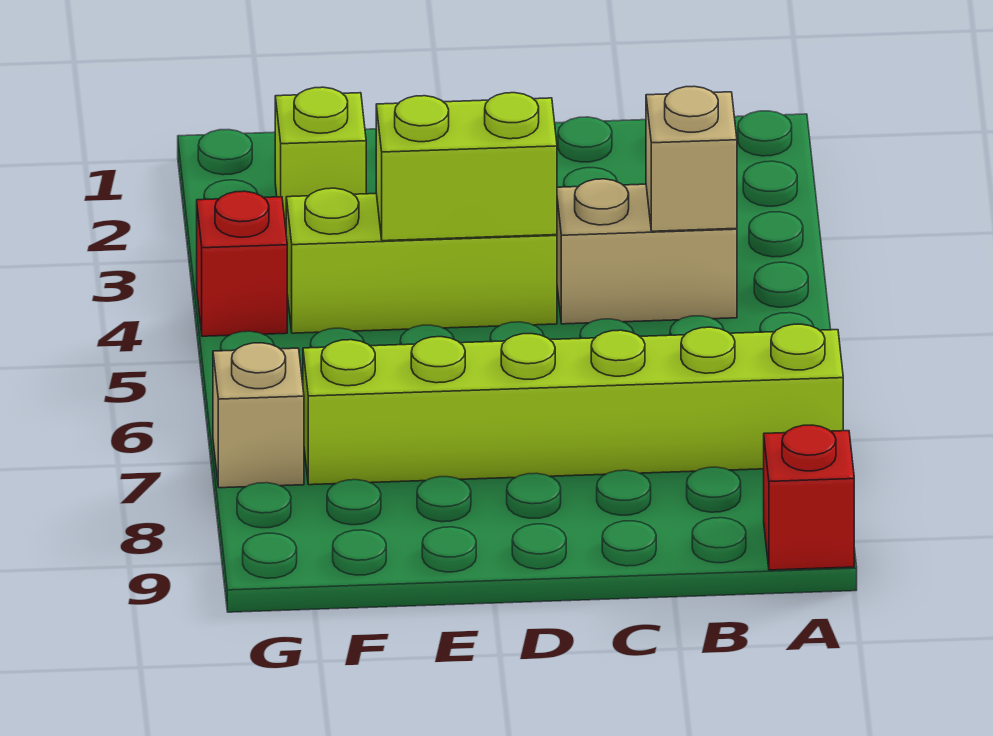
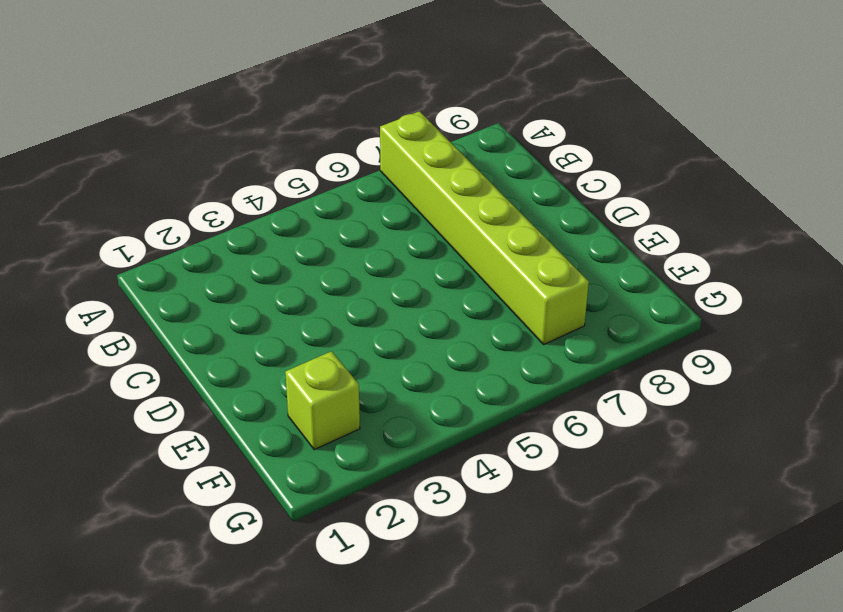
none -> red 1x1 brick [764,425,854,570]
none -> tan 1x2 brick [557,179,737,324]

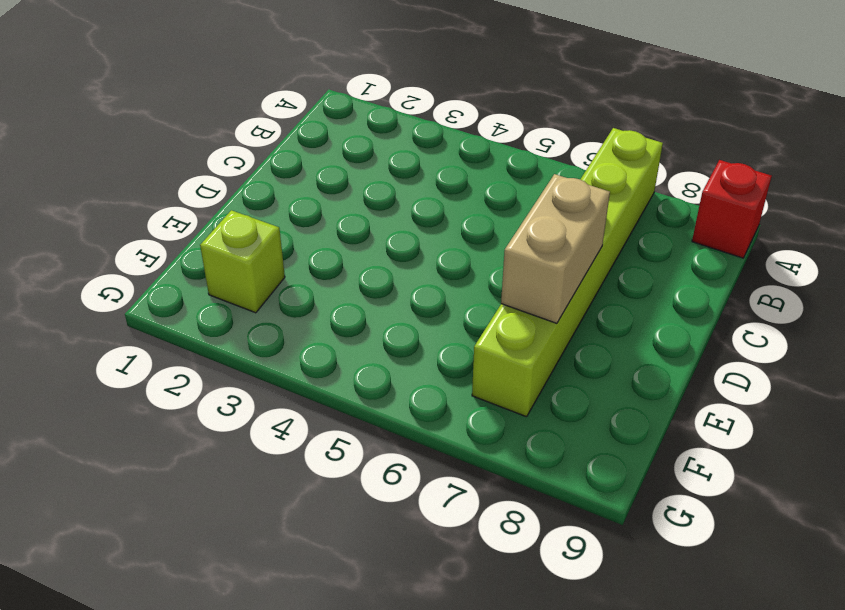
tan 1x2 brick [501,174,610,323] -> tan 1x2 brick moved to [557,179,737,324]
none -> lime 1x3 brick [286,188,557,333]
none -> red 1x1 brick [197,191,287,336]

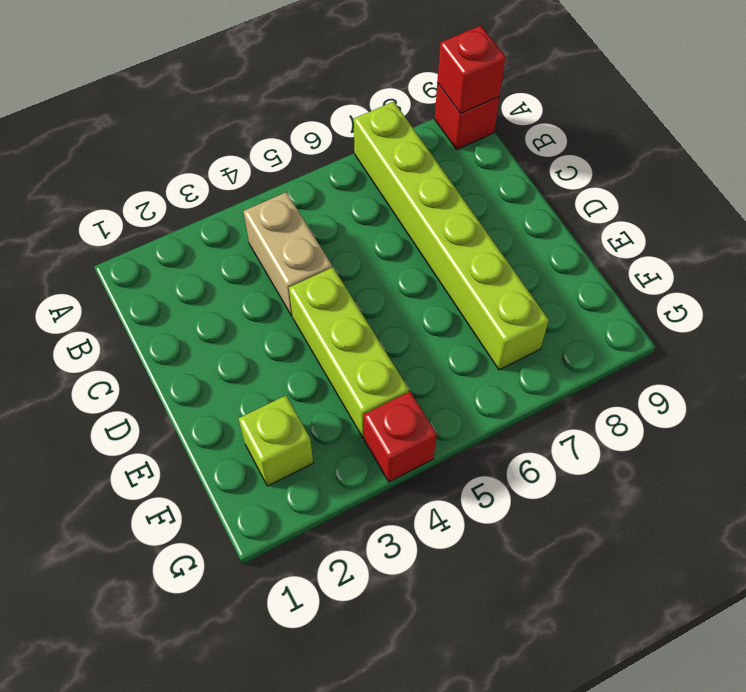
red 1x1 brick [437,26,506,114] -> none
none -> tan 1x1 brick [213,343,304,488]
none -> tan 1x1 brick [646,86,737,231]

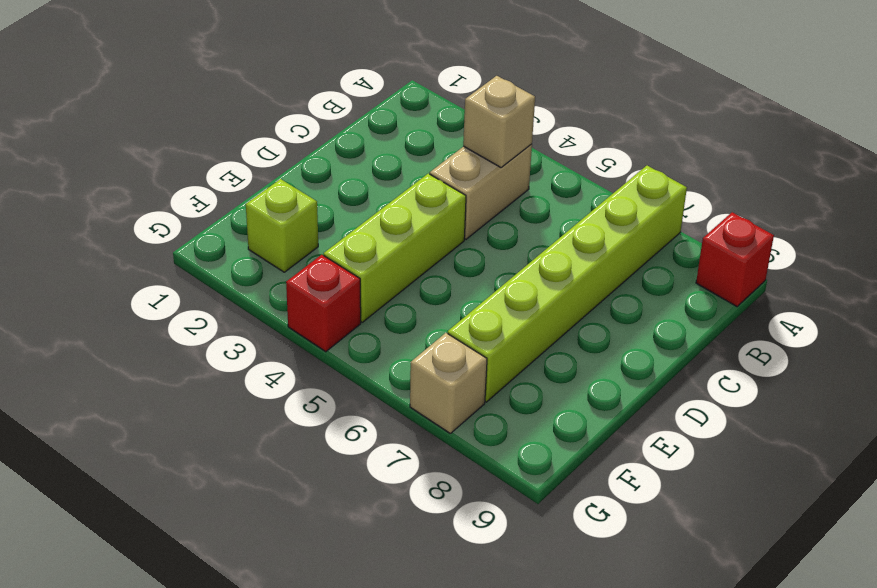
none -> lime 1x2 brick [376,93,557,241]

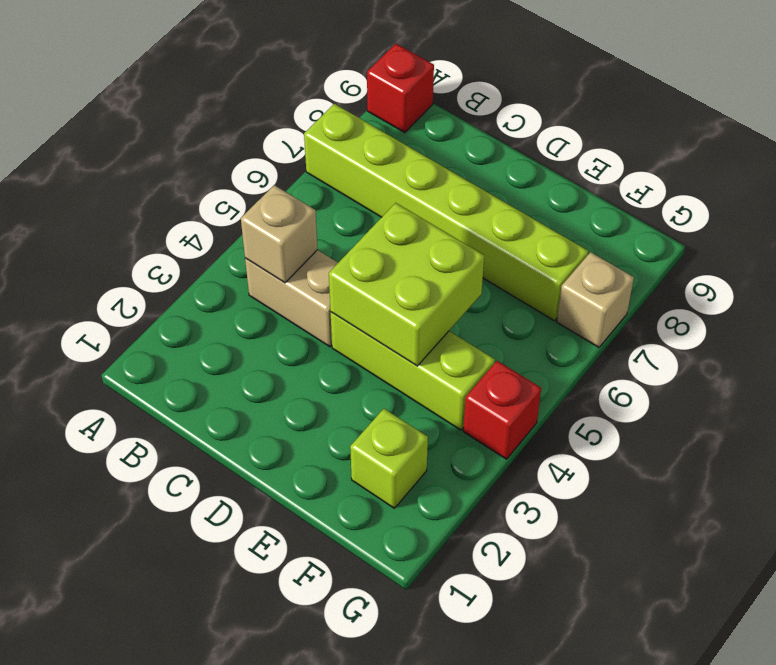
lime 2x2 brick [329,203,484,366] -> lime 1x2 brick [376,93,557,241]

